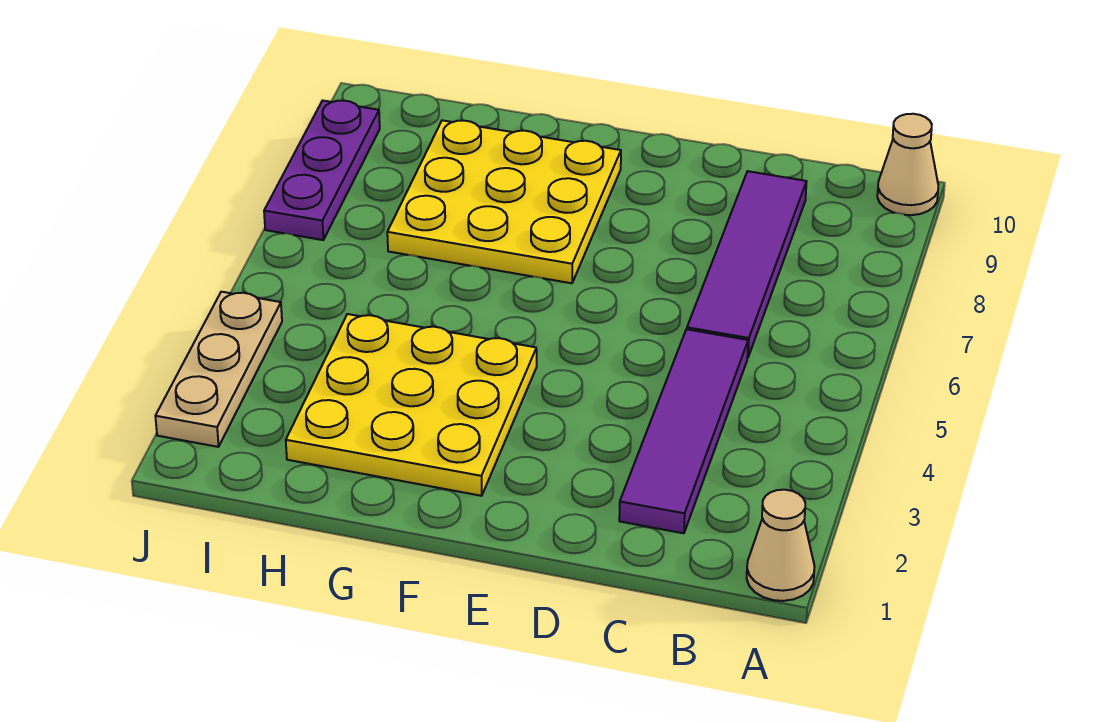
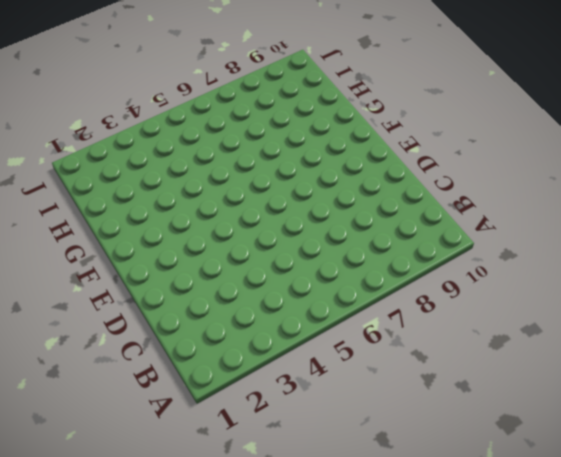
none -> tan 1x1 cone [747,490,815,601]
none -> tan 1x1 cone [877,114,938,215]

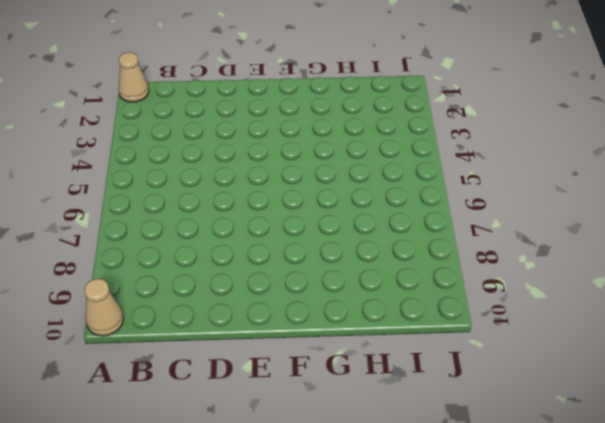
none -> purple 1x4 tile [619,329,748,533]
none -> purple 1x4 tile [687,171,807,357]

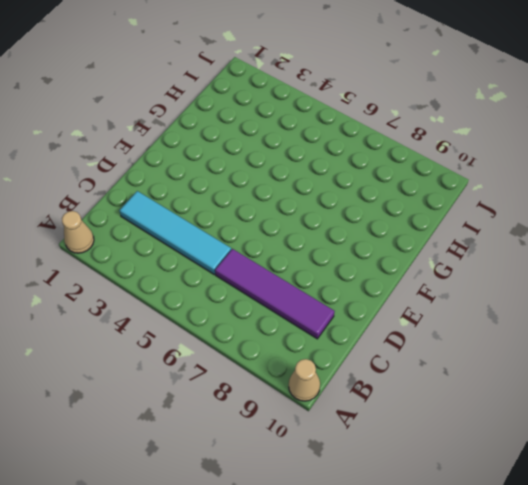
cyan 1x4 tile [119,191,231,274] -> purple 1x4 tile [619,329,748,533]
none -> yellow 3x3 plate [286,314,537,496]
none -> yellow 3x3 plate [387,120,621,283]

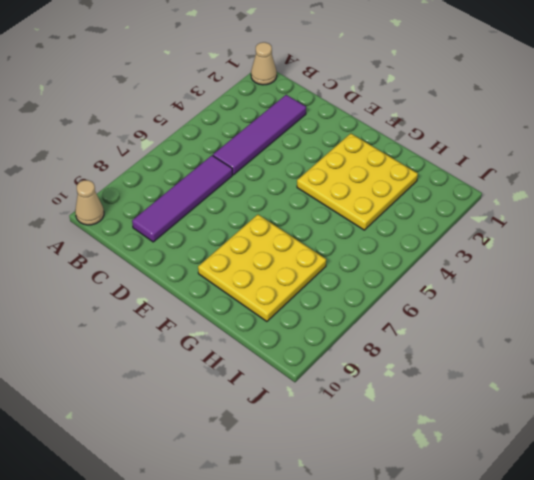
none -> tan 1x3 plate [155,292,282,447]
none -> purple 1x3 plate [264,101,380,240]

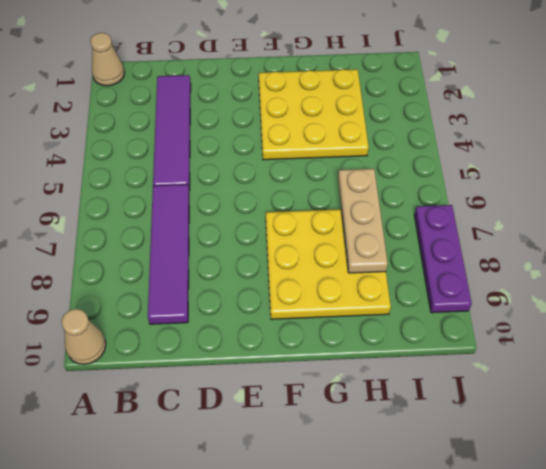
tan 1x3 plate [338,169,388,273] -> tan 1x3 plate moved to [155,292,282,447]

